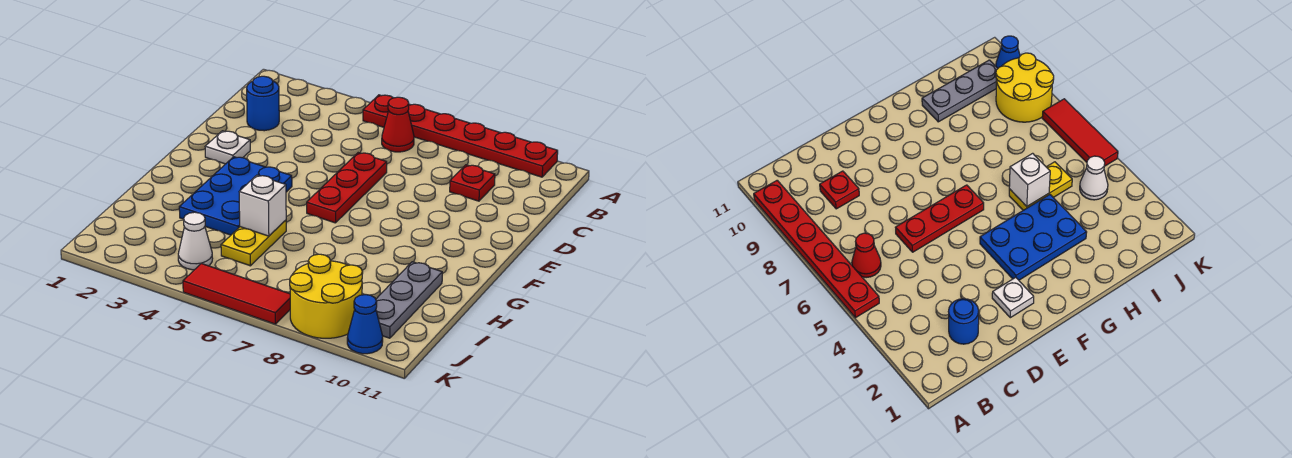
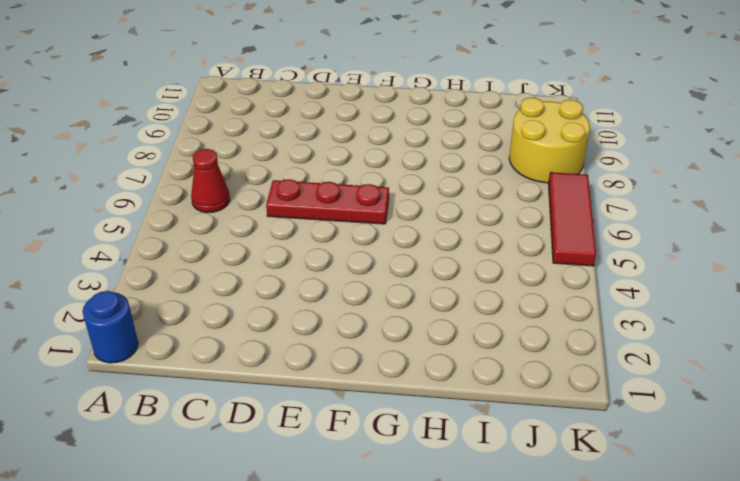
blue 1x1 round brick [83,291,138,363] -> blue 1x1 round brick moved to [247,76,279,131]
none -> red 1x6 plate [363,95,558,177]
none -> red 1x1 plate [450,165,495,201]
none -> white 1x1 plate [205,131,250,164]

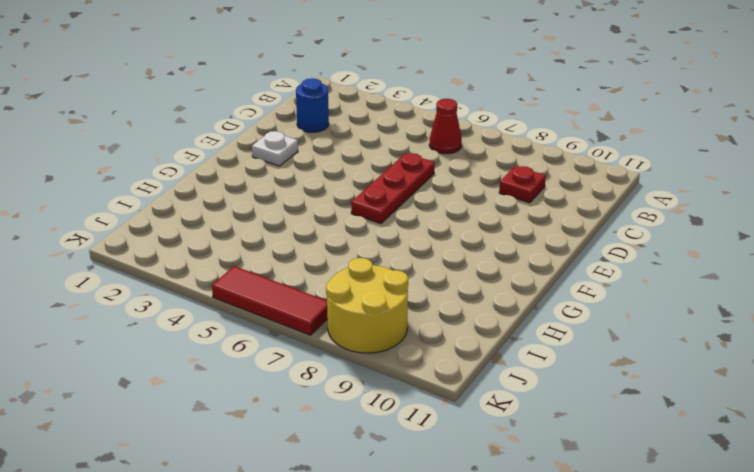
none -> red 1x6 plate [363,95,558,177]
none -> blue 2x3 plate [179,157,292,235]
none -> yellow 1x2 plate [221,220,286,266]

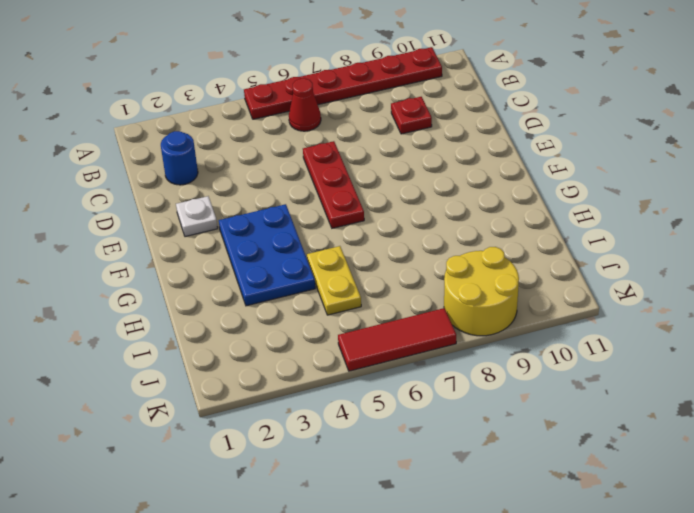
none -> grey 1x3 plate [376,262,442,338]
none -> white 1x1 cone [178,212,213,270]
none -> blue 1x1 cone [347,295,383,354]

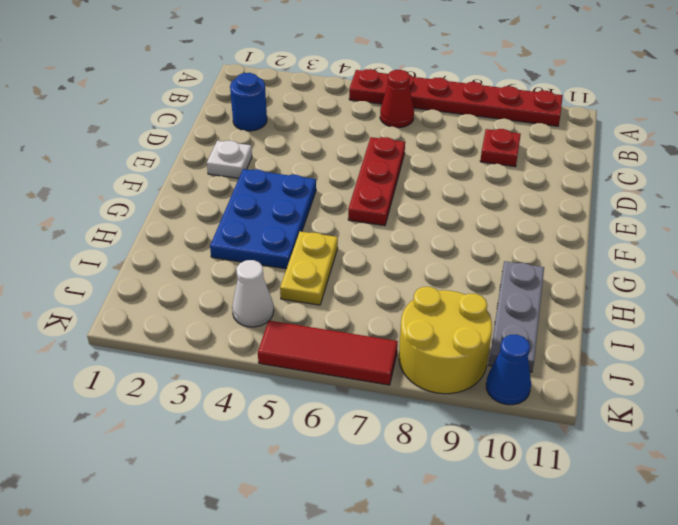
none -> white 1x1 brick [239,175,286,236]

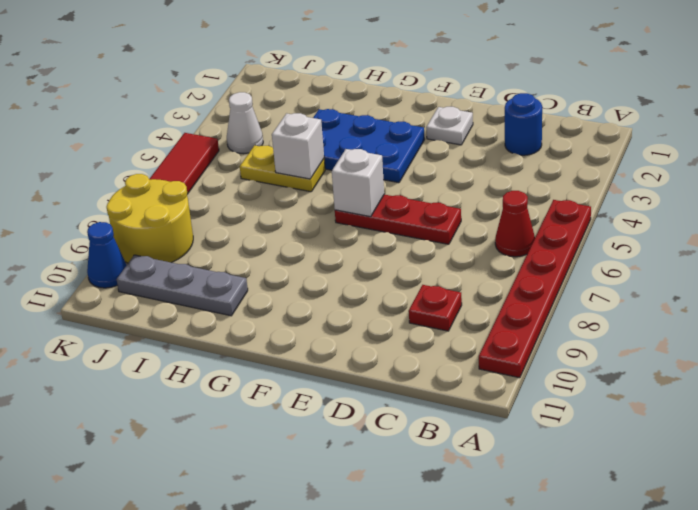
white 1x1 brick [332,149,384,217] -> none

